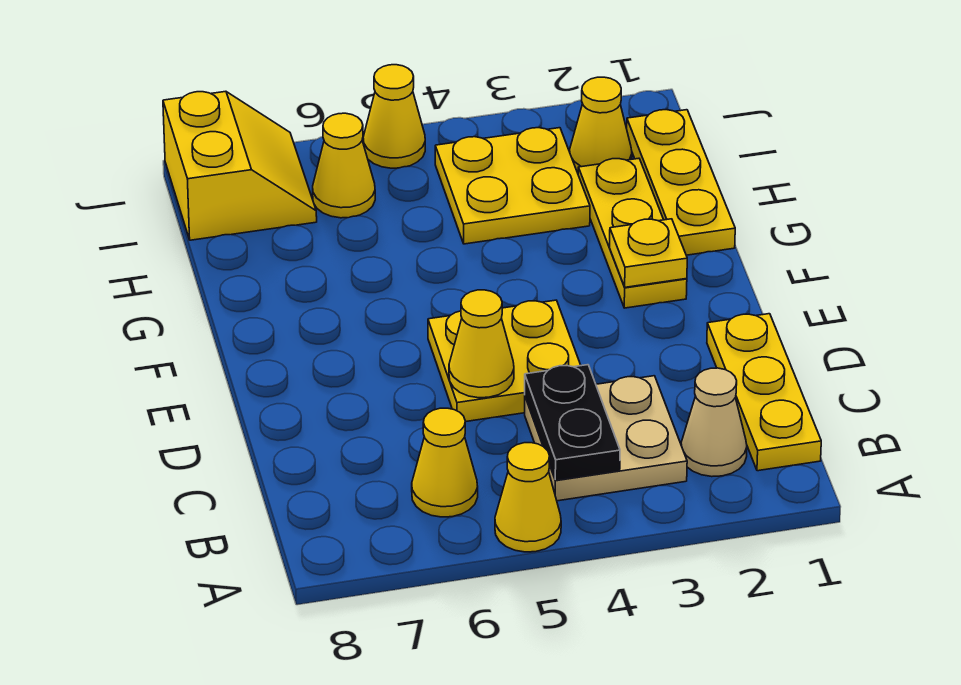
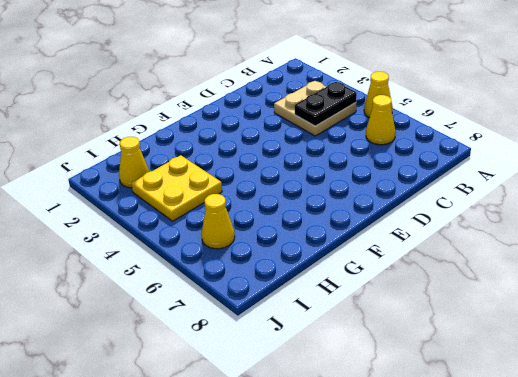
none -> yellow 1x3 plate [707,314,821,471]
none -> tan 1x1 cone [681,368,747,477]
none -> yellow 2x2 plate [428,300,581,422]

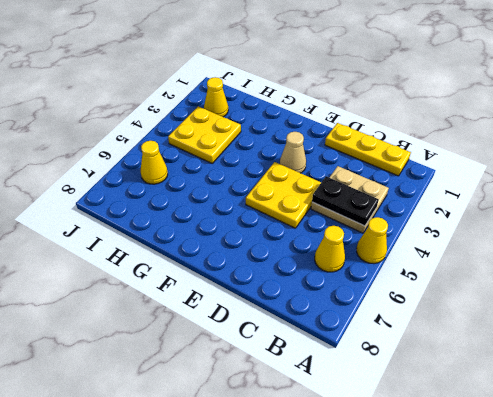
tan 1x1 cone [280,132,306,173] -> tan 1x1 cone moved to [681,368,747,477]
none -> yellow 1x3 plate [578,158,687,308]
none -> yellow 1x3 plate [627,110,735,255]
none -> yellow 2x2 slope [163,91,317,240]

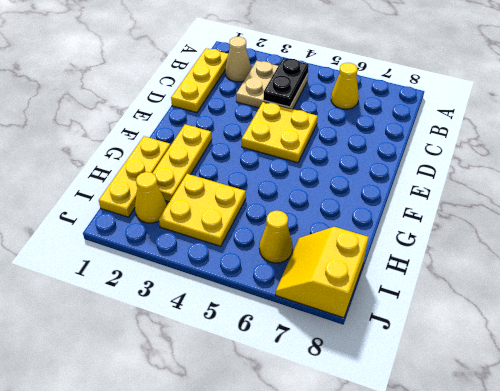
none -> yellow 1x1 cone [495,443,561,552]
none -> yellow 1x1 cone [363,65,425,168]
none -> yellow 1x1 cone [449,290,514,398]

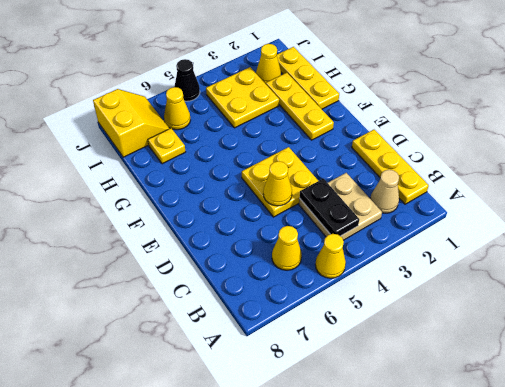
yellow 1x1 plate [148,128,185,164] -> yellow 1x1 plate moved to [610,219,687,287]
black 1x1 cone [174,59,200,101] -> yellow 1x1 cone [363,65,425,168]

